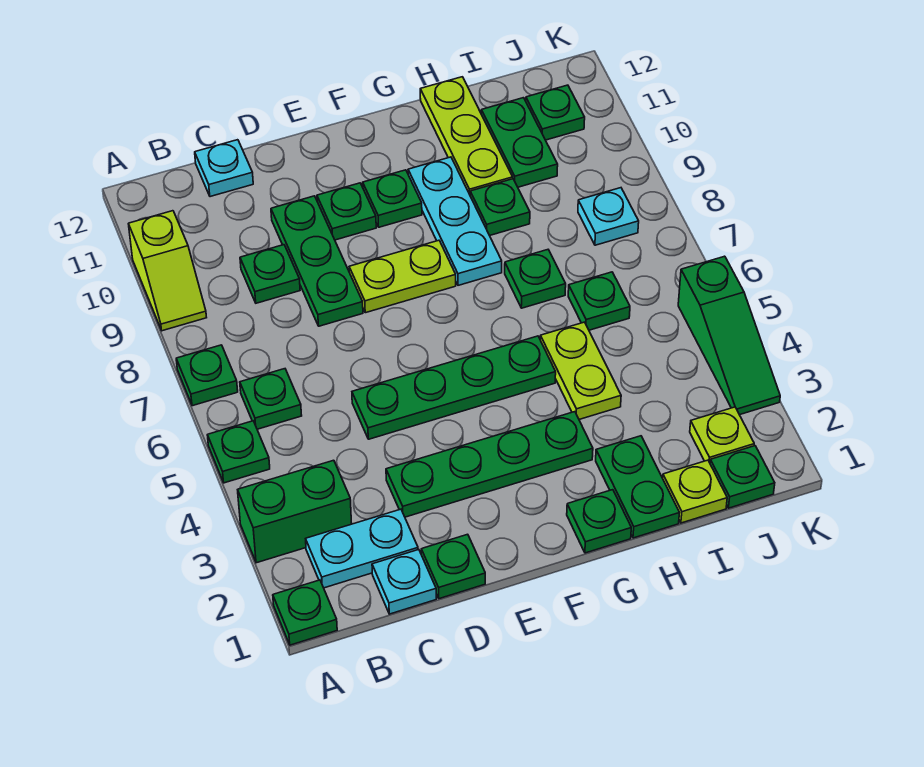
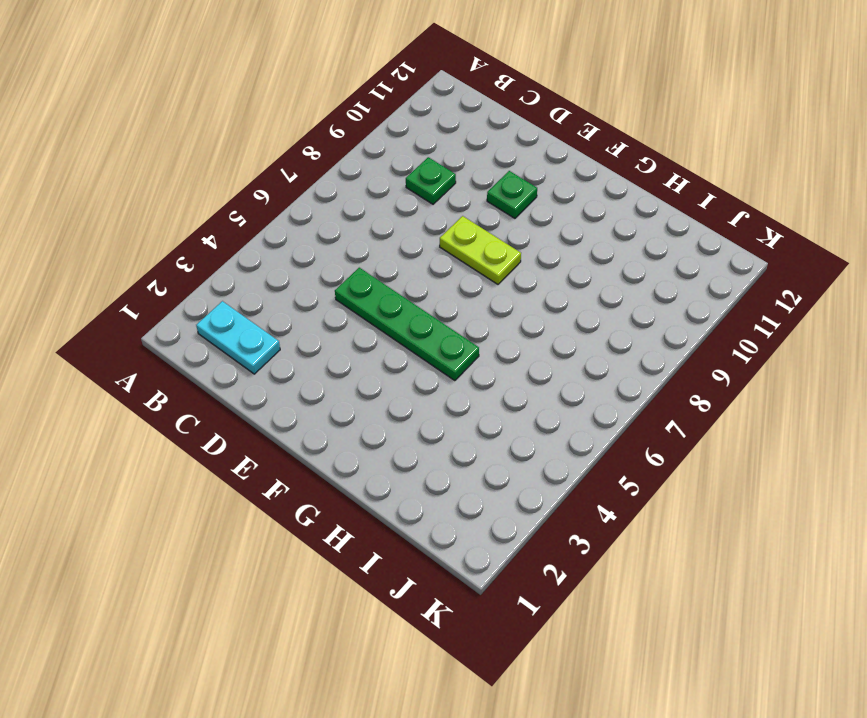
none -> green 1x1 plate [273,580,337,645]
none -> green 1x2 brick [238,460,352,563]
none -> green 1x1 plate [208,421,270,483]
none -> green 1x1 plate [176,345,238,406]

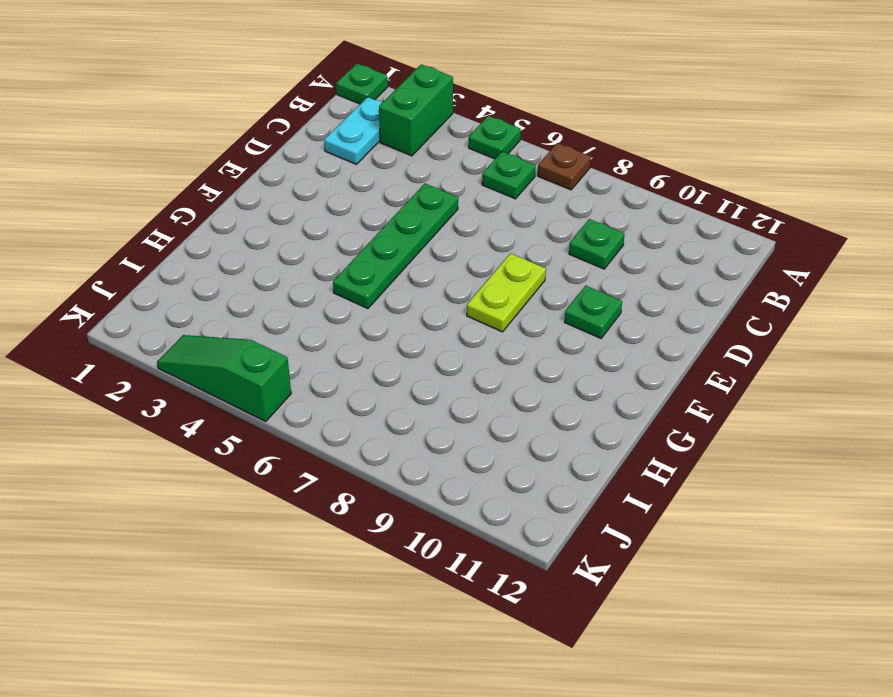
brown 1x1 plate [538,143,591,190] -> green 1x1 plate [176,345,238,406]
none -> lime 1x2 slope [128,211,207,331]
none -> cyan 1x1 plate [372,550,436,614]
none -> cyan 1x1 plate [195,140,253,197]
none -> green 1x1 plate [421,534,485,599]

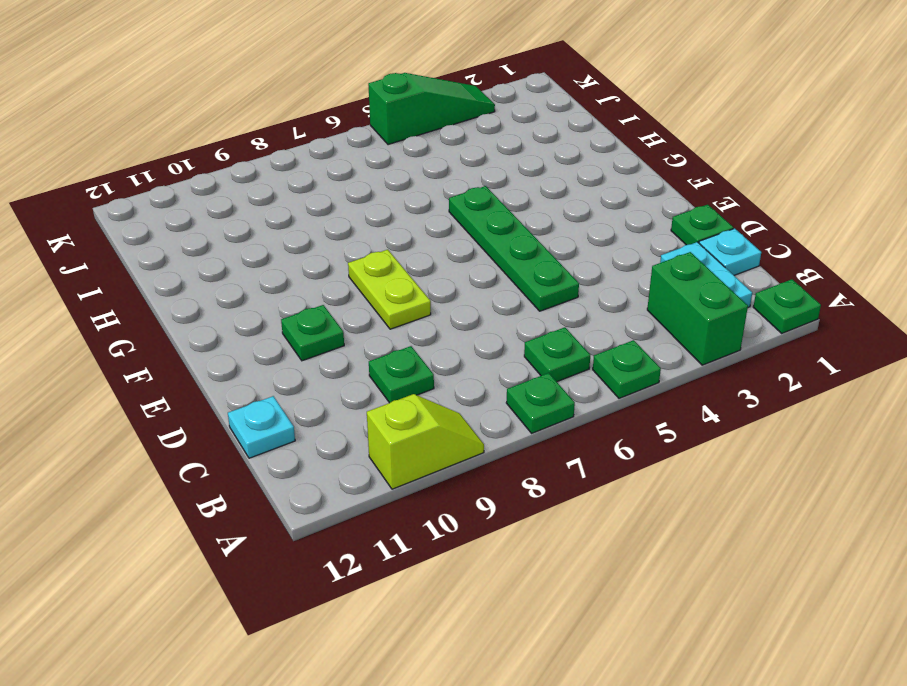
none -> green 1x4 plate [386,412,593,517]
none -> green 1x3 plate [271,196,363,326]
none -> green 1x1 plate [363,170,422,227]
none -> green 1x1 plate [567,490,631,553]

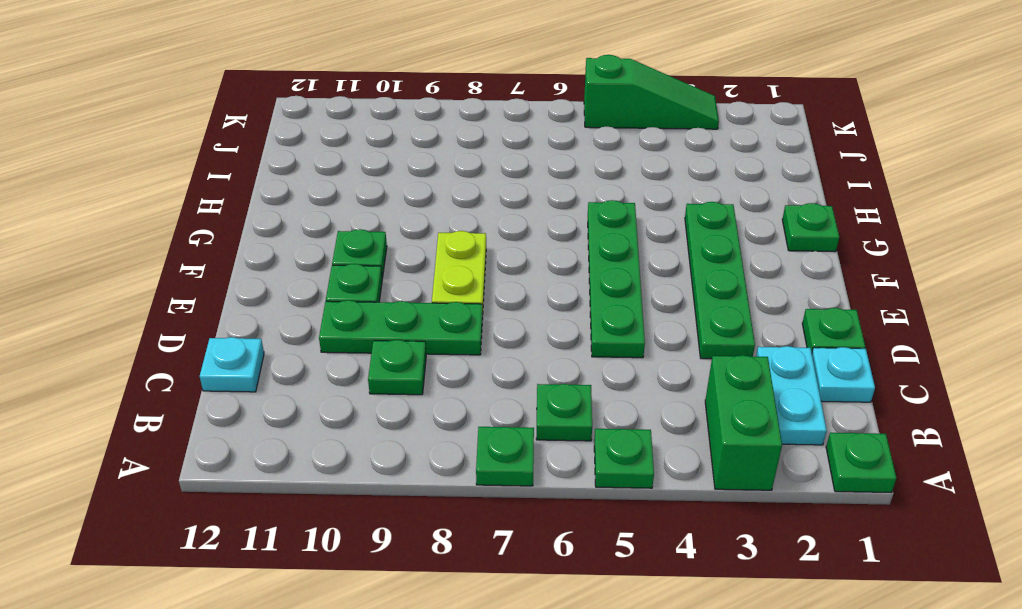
none -> lime 1x2 slope [128,211,207,331]
none -> cyan 1x3 plate [408,157,502,285]
none -> green 1x2 plate [596,436,679,538]
none -> lime 1x2 plate [540,322,621,419]

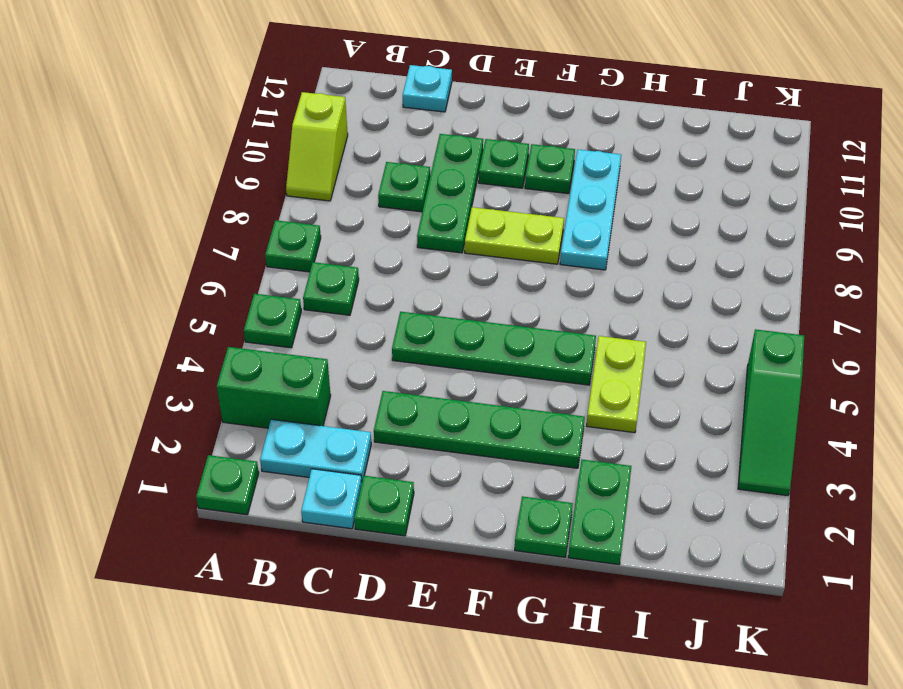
none -> green 1x1 plate [505,250,566,308]
none -> green 1x1 plate [470,179,530,236]
none -> lime 1x3 plate [420,77,513,195]
none -> lime 1x1 plate [663,460,727,523]

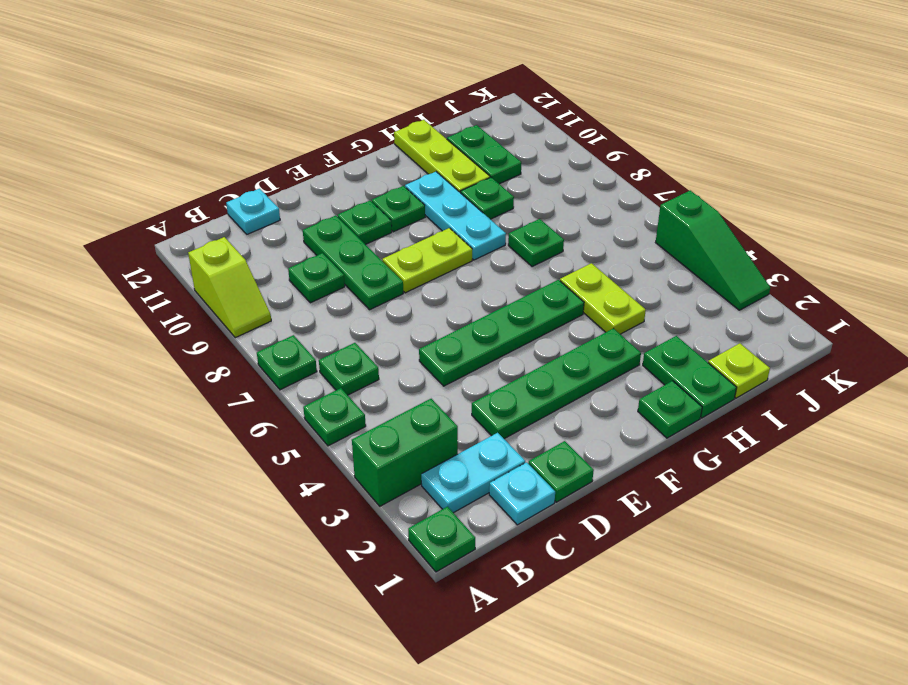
none -> green 1x1 plate [568,272,630,330]
none -> green 1x1 plate [710,446,775,508]
none -> lime 1x1 plate [690,407,754,463]
none -> cyan 1x1 plate [578,188,639,245]

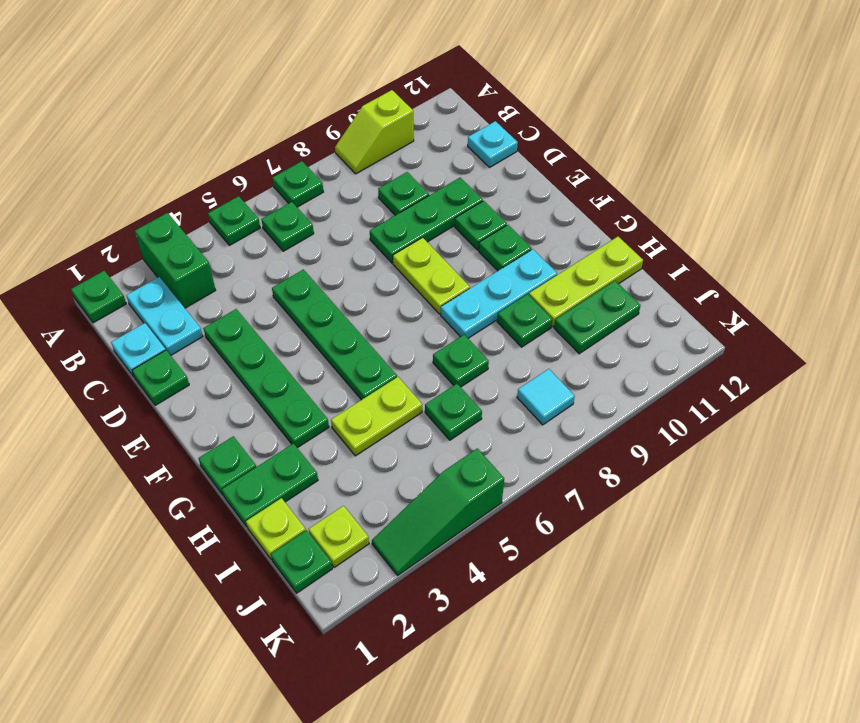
cyan 1x1 tile [517,369,575,425] -> cyan 1x1 plate [578,188,639,245]
none -> green 1x1 plate [526,85,585,140]

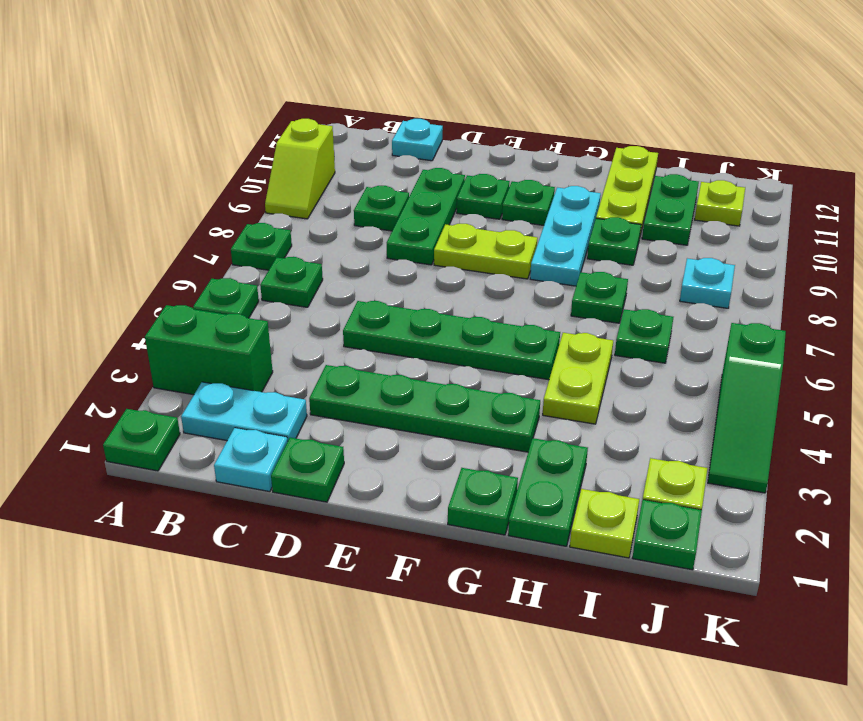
lime 1x1 plate [695,180,745,226] -> green 1x1 plate [526,85,585,140]

